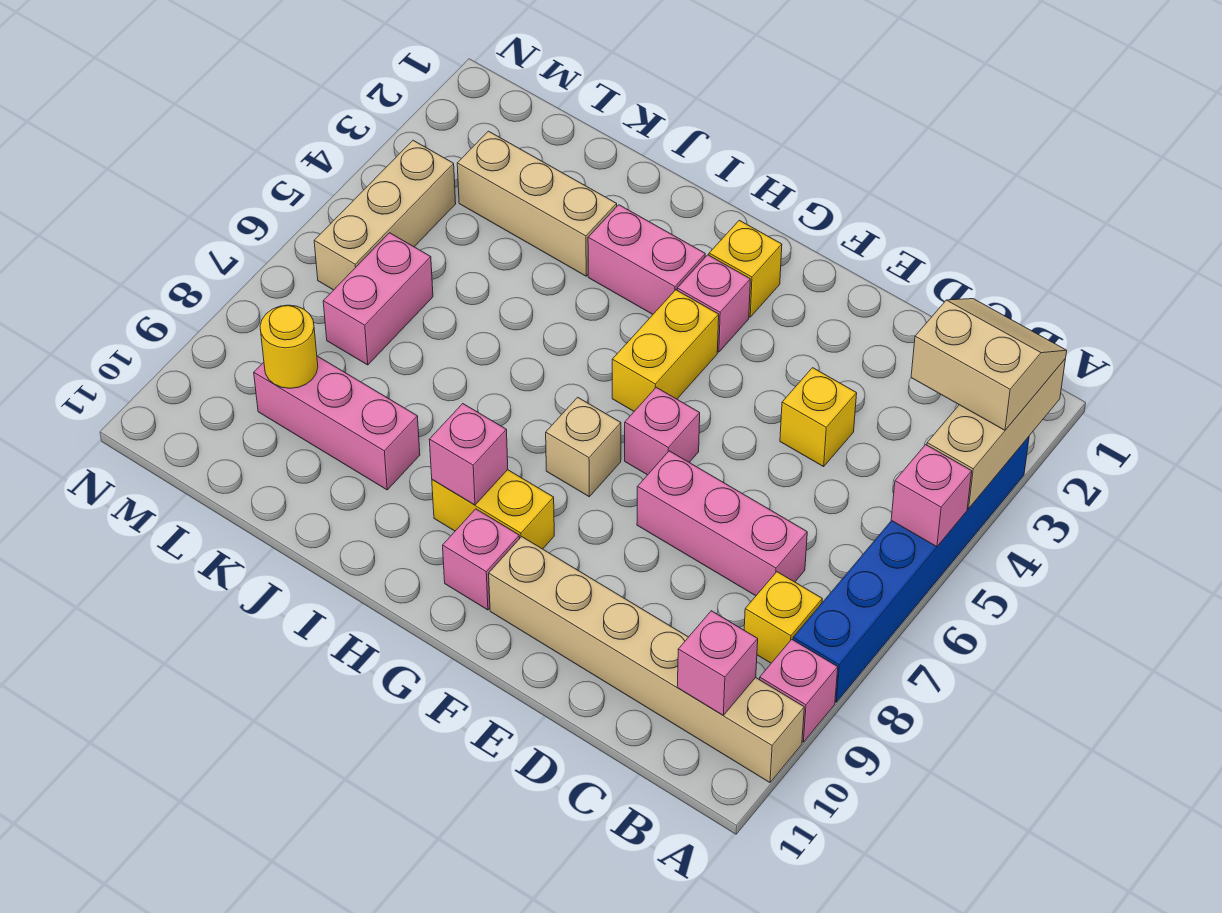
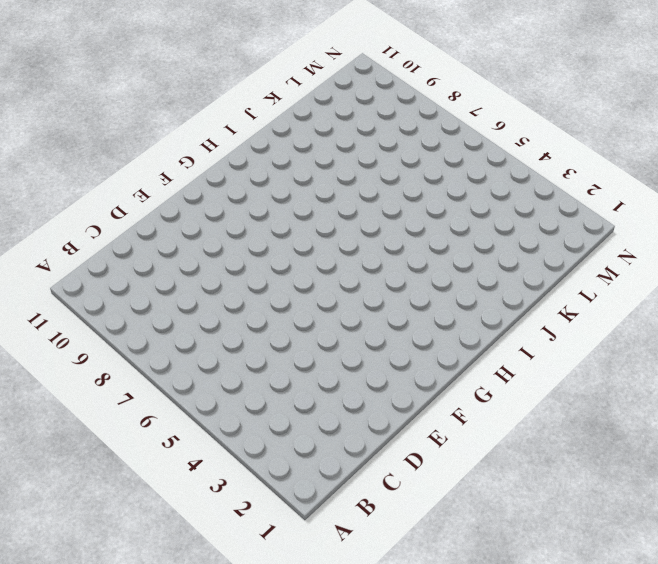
none -> blue 1x6 brick [793,437,1029,702]
none -> pink 1x1 brick [760,639,838,742]
none -> tan 1x6 brick [489,537,804,782]

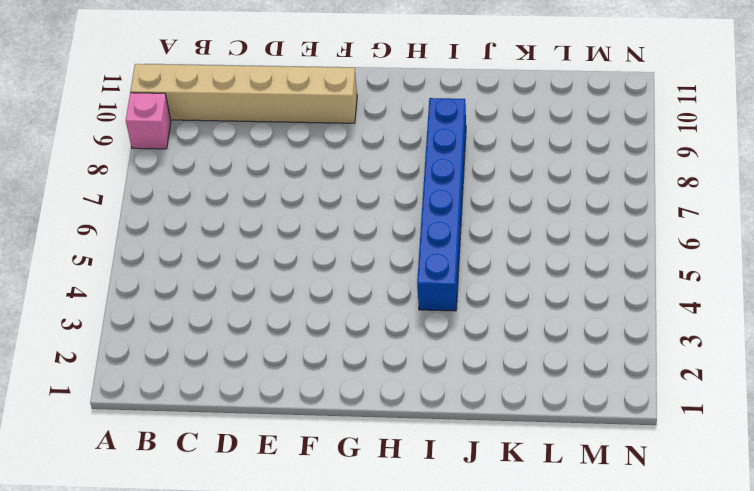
blue 1x6 brick [417,98,466,311] -> blue 1x6 brick moved to [793,437,1029,702]
none -> yellow 1x1 brick [744,572,822,663]
none -> pink 1x3 brick [637,451,807,596]
none -> yellow 1x1 brick [780,368,857,467]

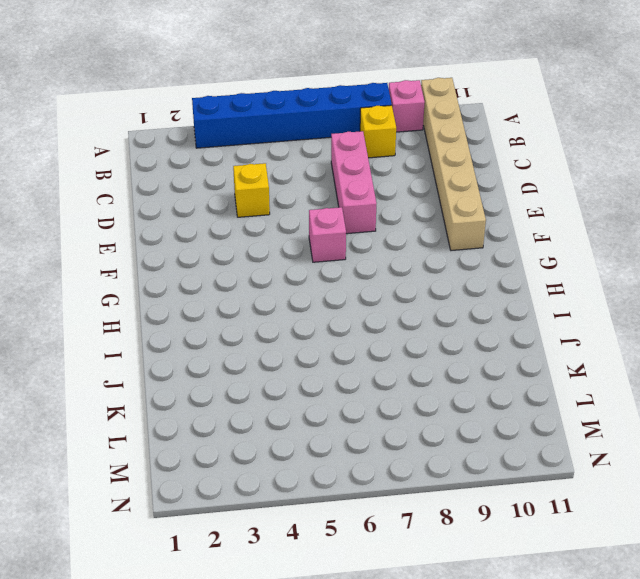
none -> yellow 1x1 brick [709,220,782,317]
none -> pink 1x1 brick [677,255,750,352]
none -> yellow 1x2 brick [612,290,719,411]

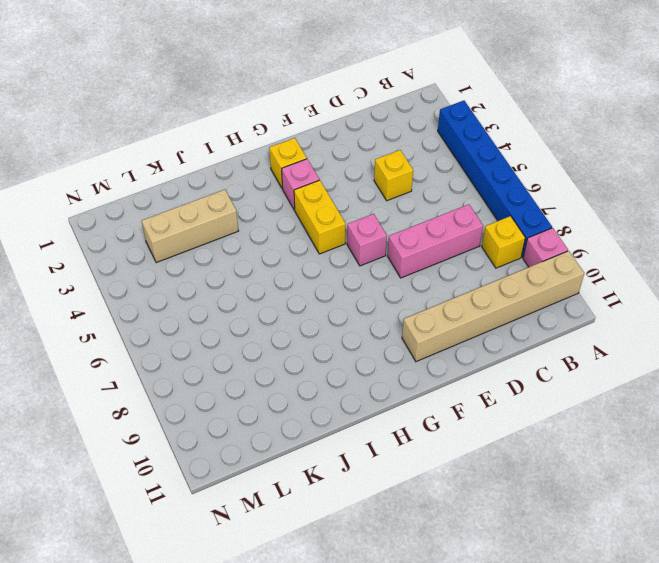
none -> tan 1x1 brick [546,397,621,497]
none -> yellow 1x2 brick [432,470,554,549]
none -> pink 1x1 brick [443,509,520,610]

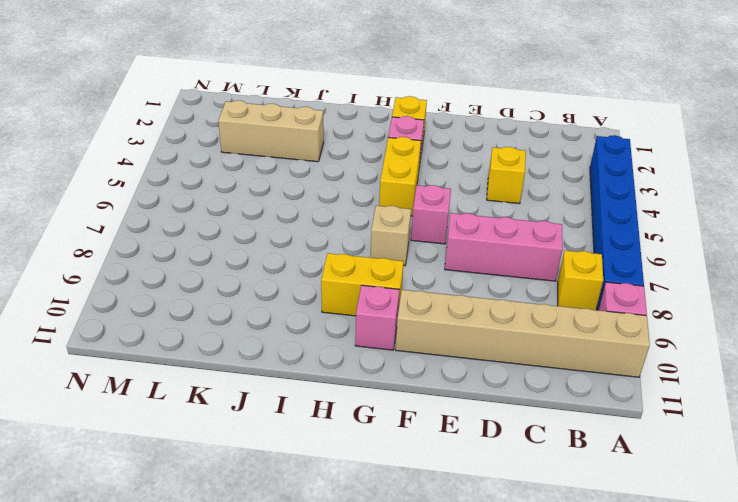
none -> pink 1x2 brick [588,205,705,314]
none -> pink 1x3 brick [254,356,420,490]
none -> pink 1x2 brick [323,233,433,365]

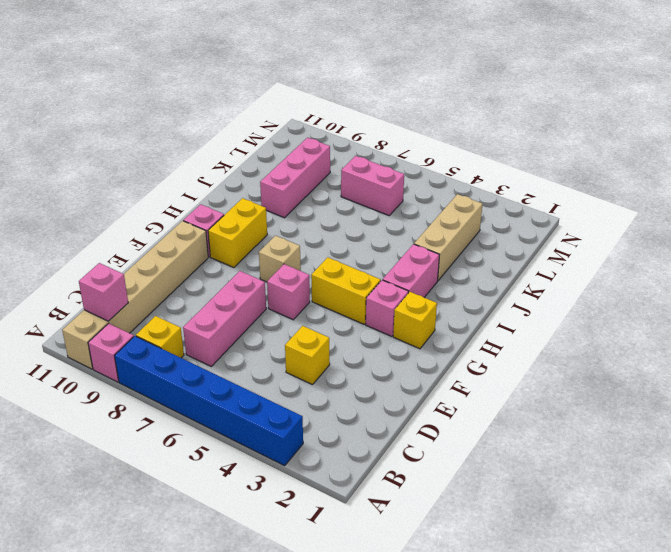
none -> tan 1x3 brick [314,140,456,290]
none -> tan 1x3 brick [927,359,1065,508]
none -> pink 1x1 brick [891,445,972,547]

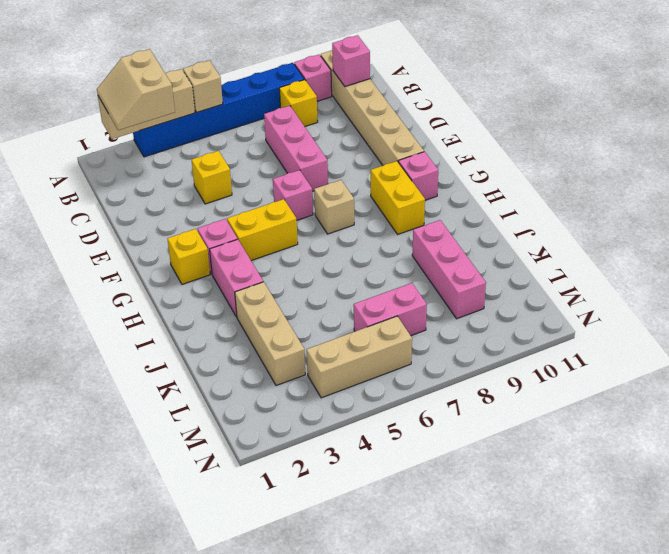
tan 1x1 brick [183,60,223,112] -> pink 1x1 brick [891,445,972,547]
none -> pink 1x1 brick [429,404,508,505]
none -> yellow 1x1 round brick [260,305,318,388]

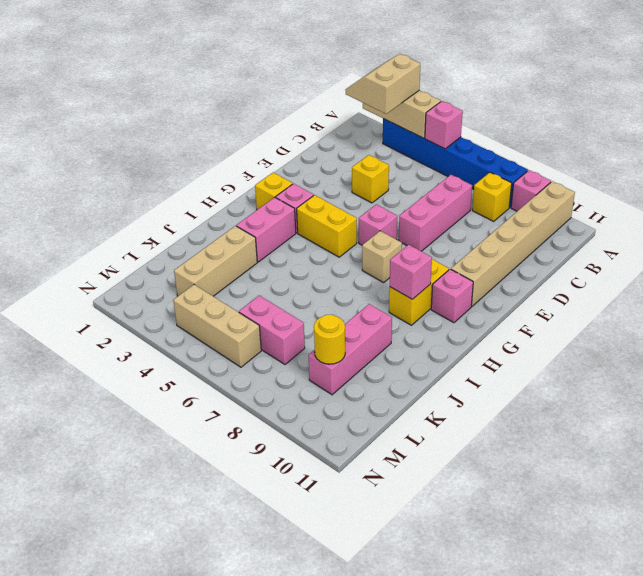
none -> pink 1x1 brick [677,611,758,715]

